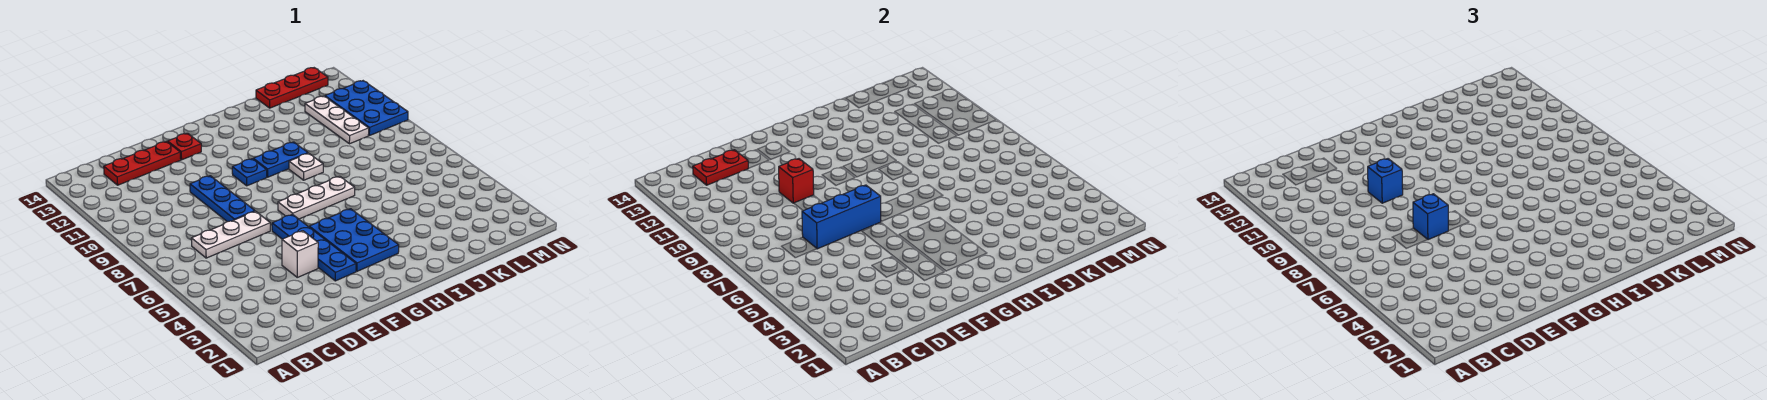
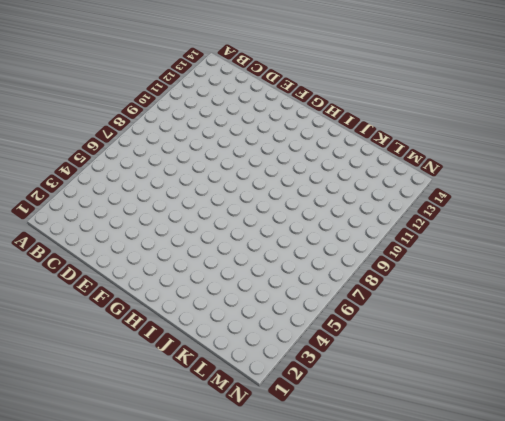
none -> white 1x3 plate [191,211,270,258]
none -> red 1x3 plate [104,142,181,185]
none -> white 1x1 brick [282,231,318,277]

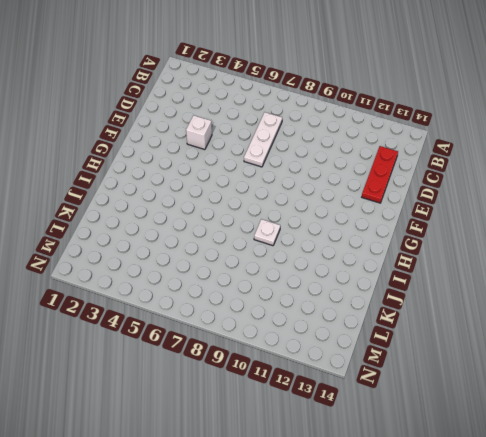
none -> blue 1x3 plate [190,176,255,222]
none -> blue 1x4 plate [272,214,356,281]
none -> red 1x1 plate [168,133,201,160]

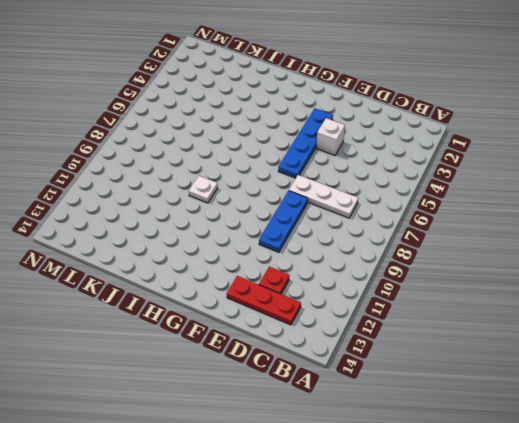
red 1x1 plate [259,267,289,294] -> red 1x1 plate moved to [168,133,201,160]
none -> blue 2x3 plate [309,209,399,271]
none -> white 1x3 plate [278,176,355,219]
none -> blue 1x1 plate [232,159,267,186]

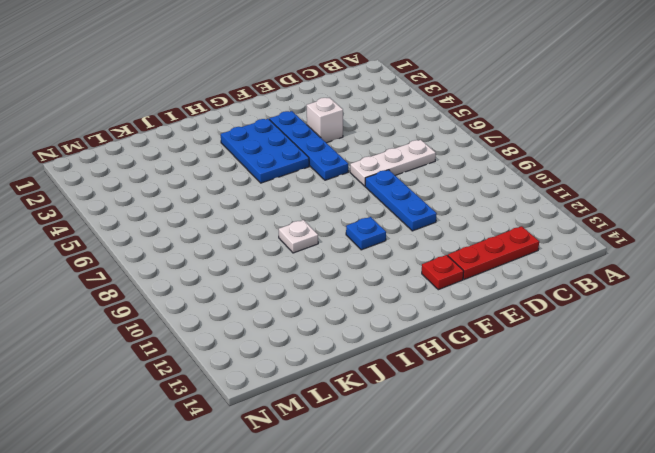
none -> white 1x3 plate [278,176,355,219]
none -> blue 1x2 plate [253,142,308,177]
none -> red 1x3 plate [256,68,328,108]

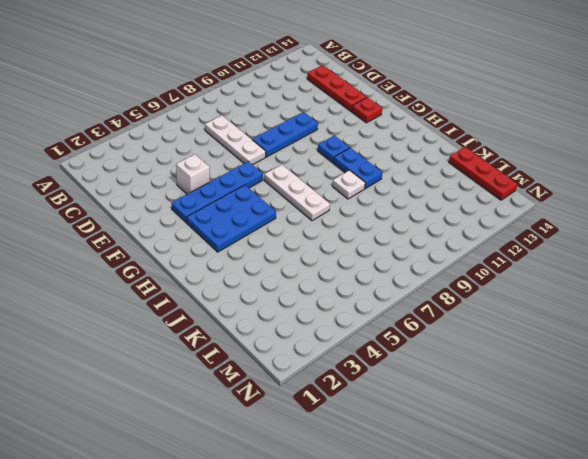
none -> white 1x3 plate [305,96,369,144]
none -> blue 2x3 plate [325,81,408,136]
none -> red 1x2 plate [693,150,748,185]

